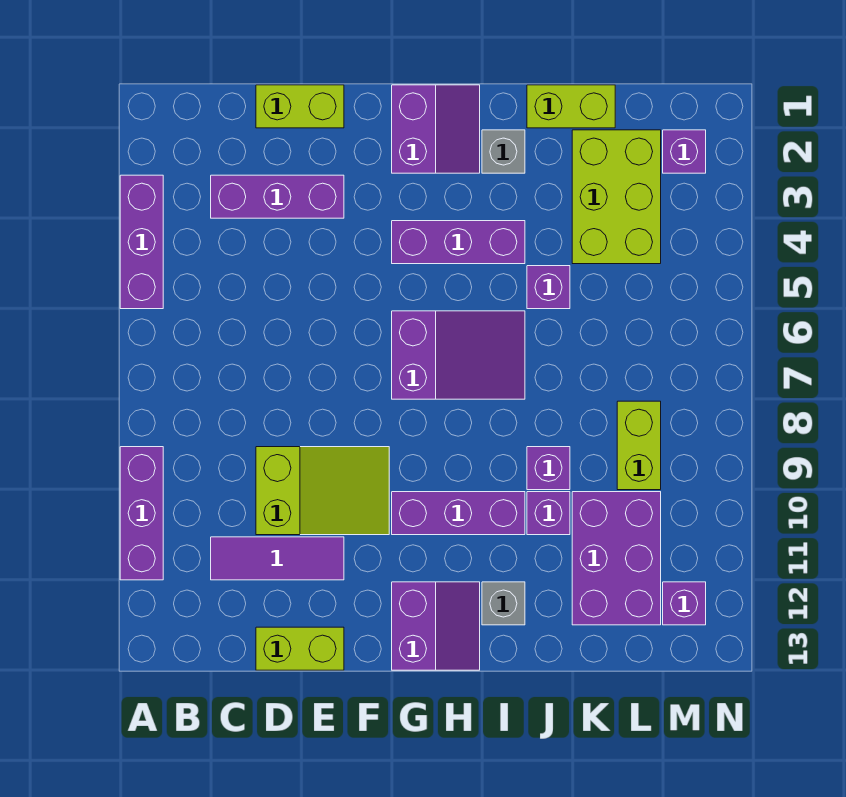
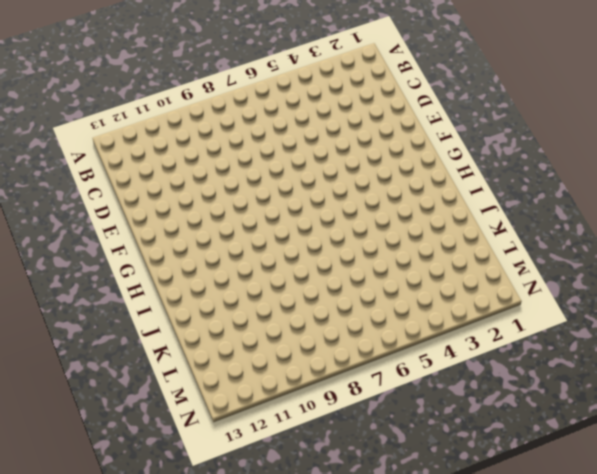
none -> purple 1x3 brick [120,175,163,309]
none -> purple 1x3 brick [120,447,163,580]
none -> purple 1x3 brick [211,175,344,218]

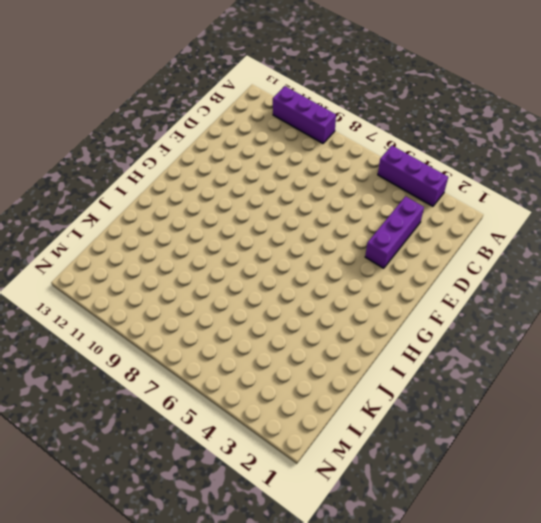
none -> purple 1x3 tile [211,537,344,580]
none -> lime 1x2 brick [256,85,344,128]
none -> lime 2x3 slope [256,447,389,535]

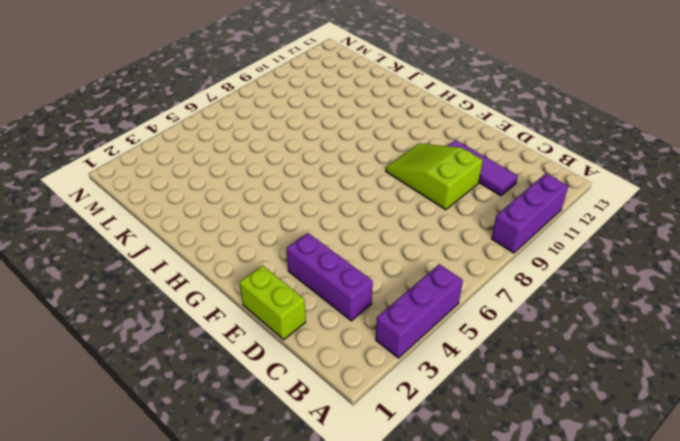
none -> lime 1x2 brick [256,627,344,670]
none -> purple 2x2 slope [392,85,480,173]
none -> purple 1x3 brick [392,221,525,264]

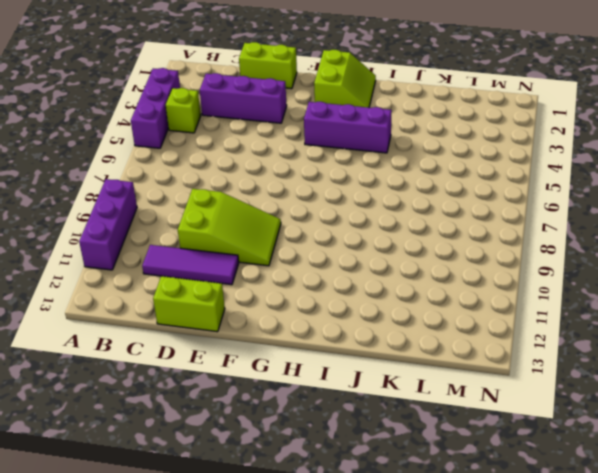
lime 1x1 brick [166,88,201,133] -> none
lime 2x2 slope [314,50,376,108] -> purple 2x2 slope [392,85,480,173]
none -> purple 2x3 slope [392,311,525,399]
none -> purple 1x3 brick [392,492,525,535]
none -> purple 2x2 slope [392,582,480,670]

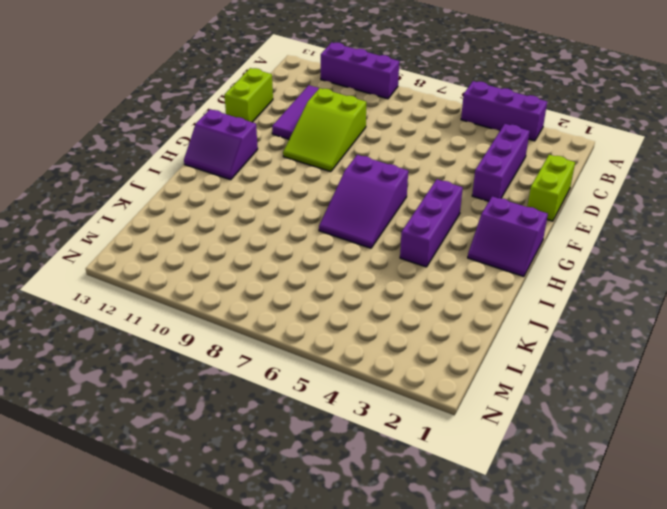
none -> purple 1x3 brick [392,492,525,535]
none -> grey 1x1 brick [482,130,525,173]
none -> grey 1x1 brick [482,582,525,625]

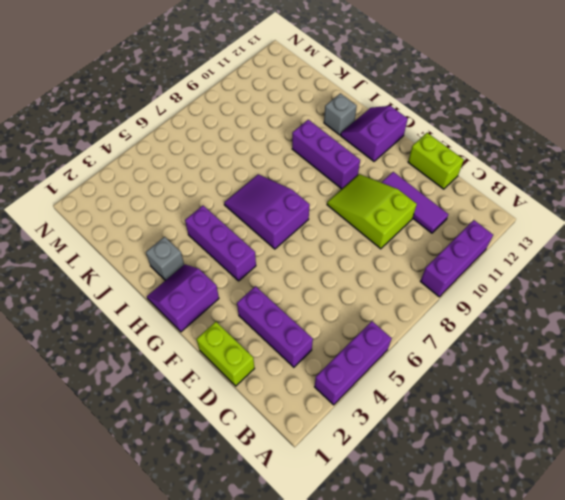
none -> lime 1x2 brick [527,85,615,128]
none -> purple 1x1 brick [527,266,570,309]
none -> purple 1x1 brick [527,447,570,490]

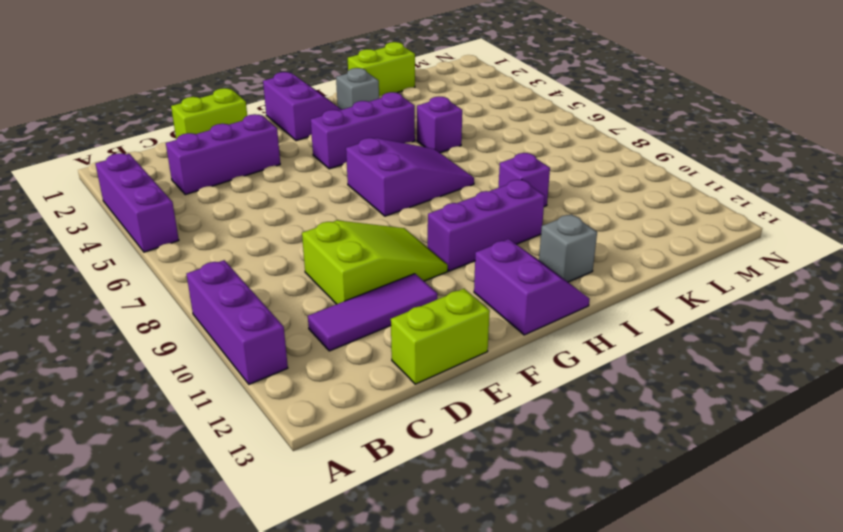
none -> purple 1x1 brick [527,492,570,535]
none -> lime 2x3 brick [572,130,661,264]
none -> purple 2x3 brick [572,492,661,625]

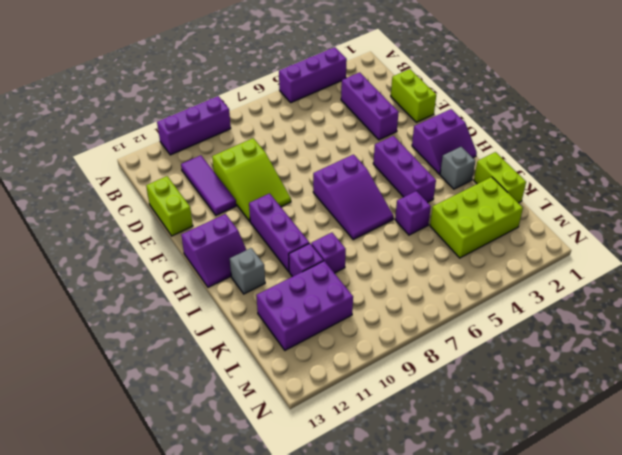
none -> lime 1x2 brick [617,401,661,490]
none -> purple 1x1 brick [663,130,706,173]
none -> purple 1x1 brick [663,582,706,625]

